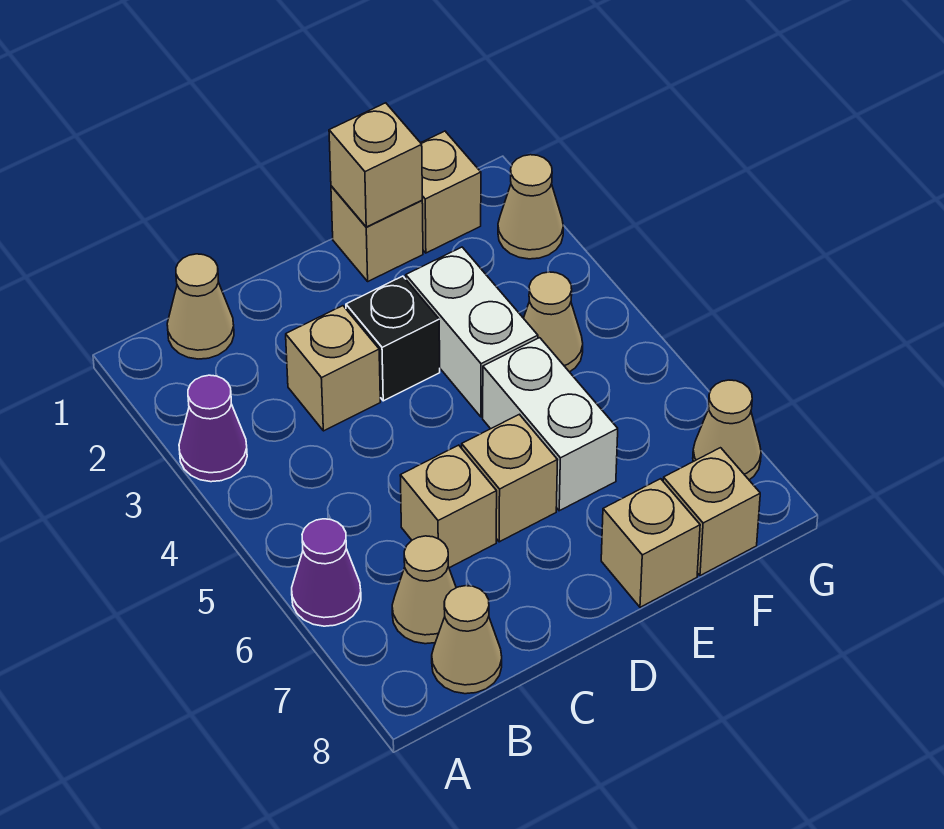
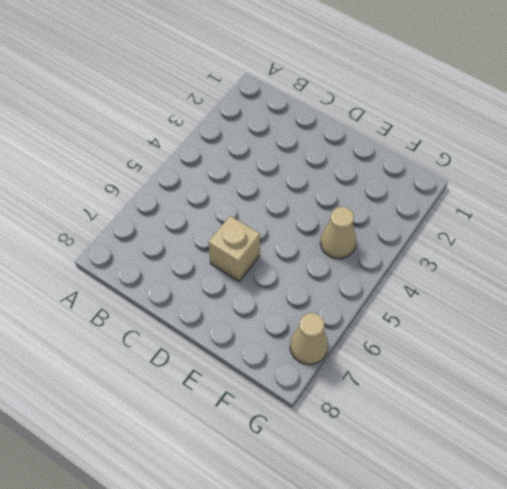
none -> purple 1x1 cone [179,375,247,482]
none -> purple 1x1 cone [292,519,361,626]
none -> tan 1x1 cone [167,254,234,359]

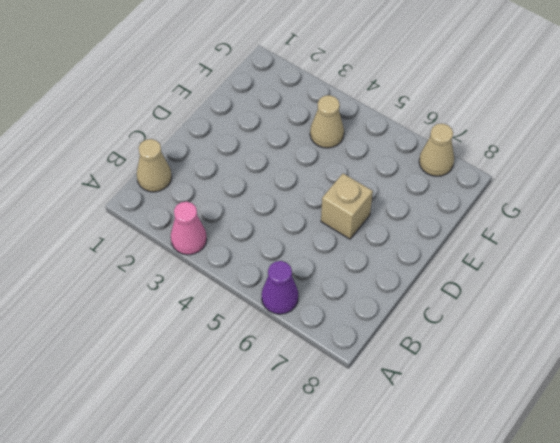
pink 1x1 cone [171,202,207,255] -> purple 1x1 cone [179,375,247,482]
none -> tan 1x1 cone [392,536,456,644]
none -> tan 1x1 cone [432,586,502,694]
none -> tan 1x1 brick [286,306,380,431]

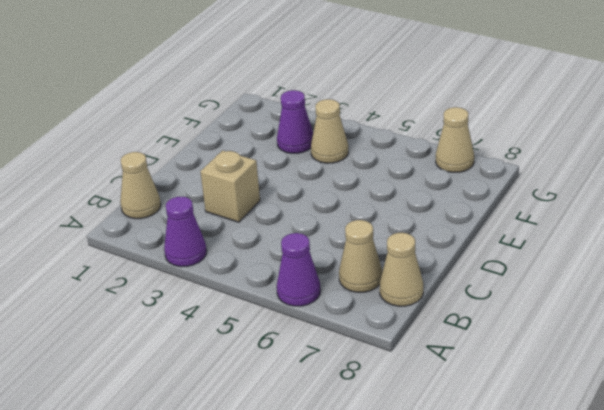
purple 1x1 cone [277,90,313,153] -> none
none -> tan 1x1 brick [400,445,497,568]
none -> black 1x1 brick [346,276,440,401]
none -> tan 1x1 brick [462,414,557,542]

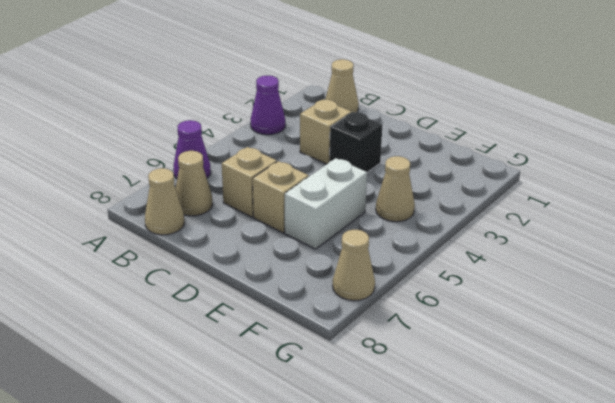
none -> tan 1x1 brick [331,186,423,281]
none -> white 1x2 brick [406,247,538,417]
none -> tan 1x1 brick [601,479,700,607]

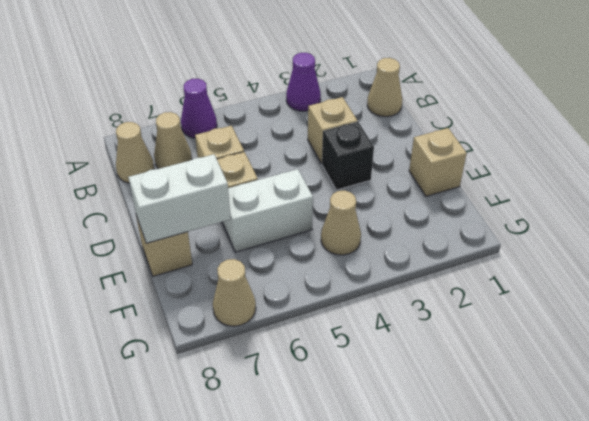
white 1x2 brick [128,154,231,243] -> white 1x2 brick moved to [406,247,538,417]
none -> tan 1x1 brick [421,131,481,253]
none -> tan 1x1 brick [663,448,760,576]
none -> tan 1x1 cone [498,155,563,259]

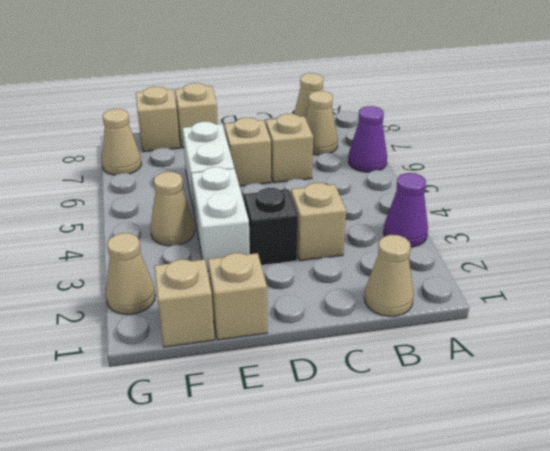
none -> tan 1x1 brick [329,103,422,227]

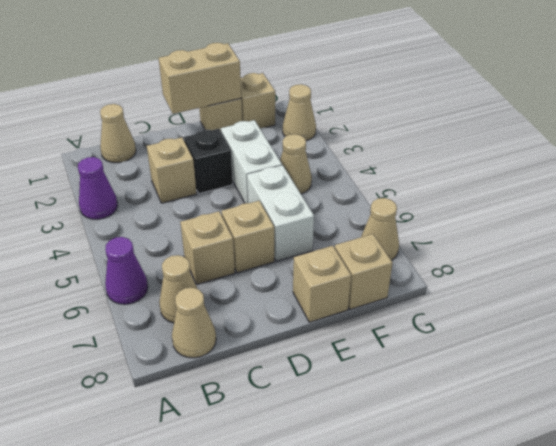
tan 1x2 brick [159,43,241,114] -> tan 1x1 brick [329,103,422,227]

